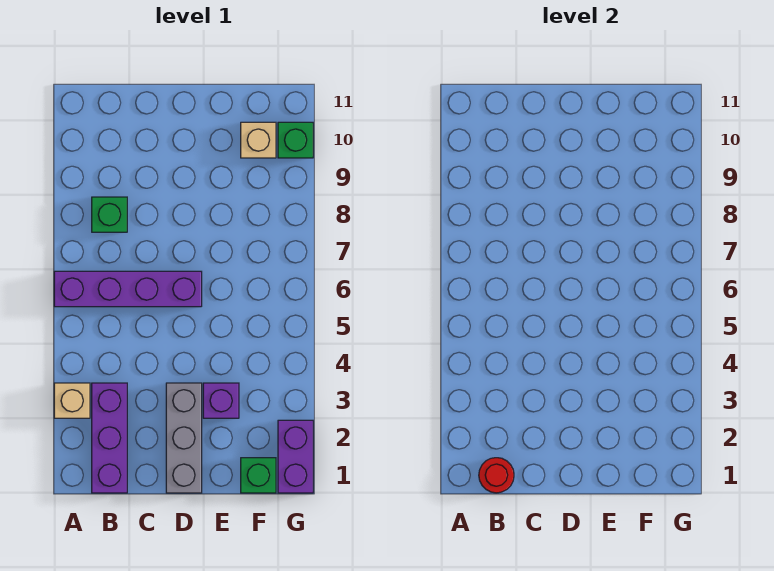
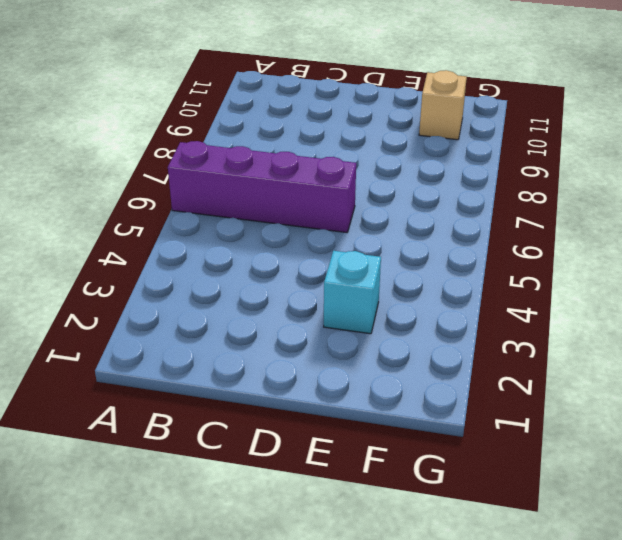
cyan 1x1 brick [324,251,381,334] -> purple 1x1 brick [203,383,239,418]
none -> tan 1x1 brick [54,383,90,418]
none -> purple 1x3 brick [92,383,127,493]

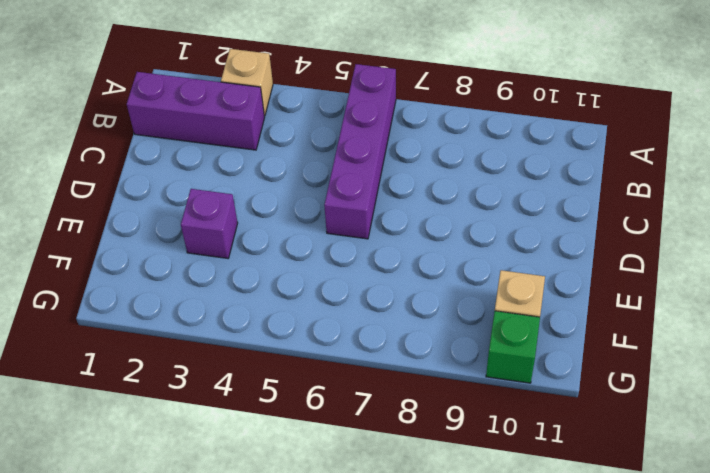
none -> green 1x1 brick [92,197,127,232]
none -> grey 1x3 brick [166,383,202,493]

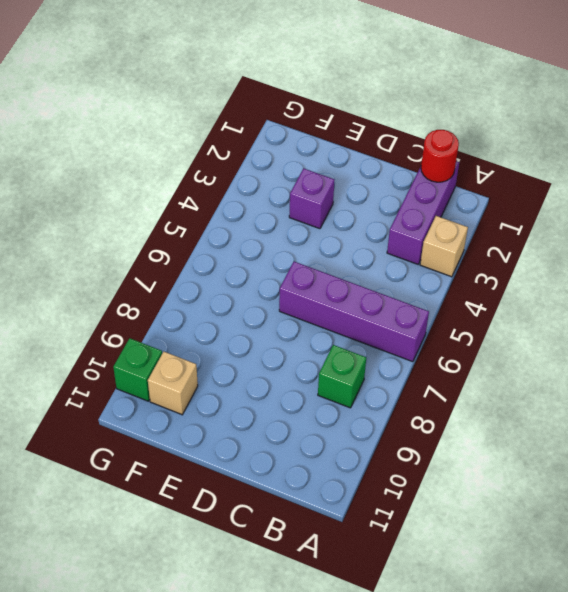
none -> grey 1x3 brick [166,383,202,493]
none -> green 1x1 brick [241,458,276,493]

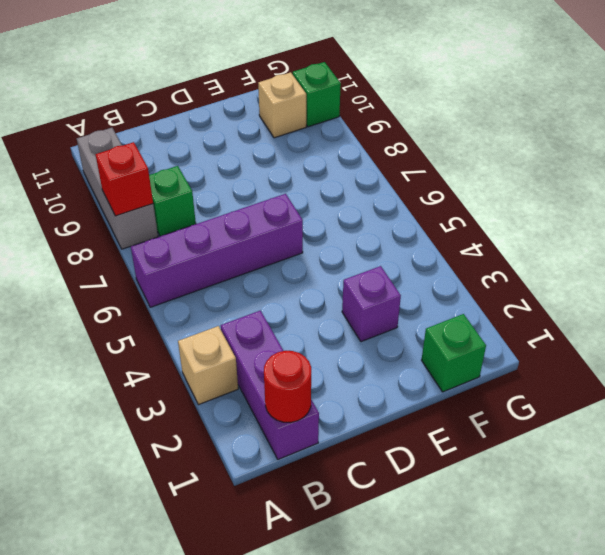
grey 1x3 brick [77,128,158,249] -> grey 1x3 brick moved to [166,383,202,493]
red 1x1 brick [96,142,153,216] -> none
none -> purple 1x2 brick [278,420,313,493]

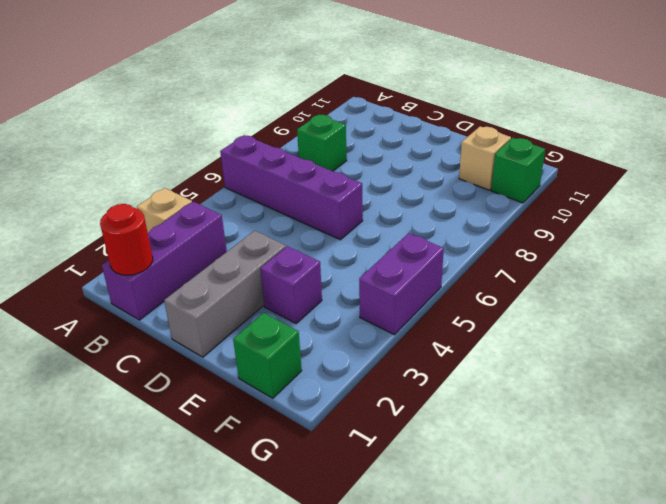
purple 1x2 brick [359,233,444,335] -> purple 1x2 brick moved to [278,420,313,493]

